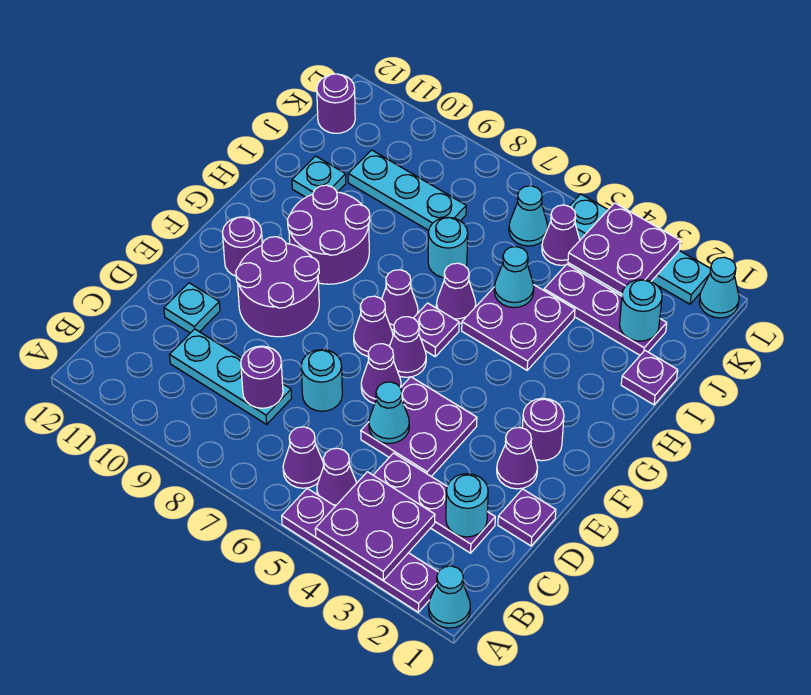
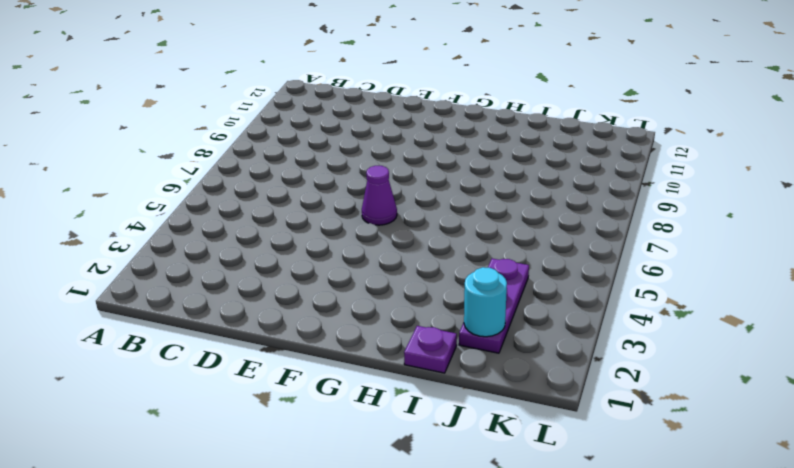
none -> cyan 1x1 cone [429,566,470,628]
none -> purple 1x4 plate [282,489,438,612]
none -> purple 1x1 cone [317,448,357,506]
none -> purple 1x1 cone [283,427,324,488]

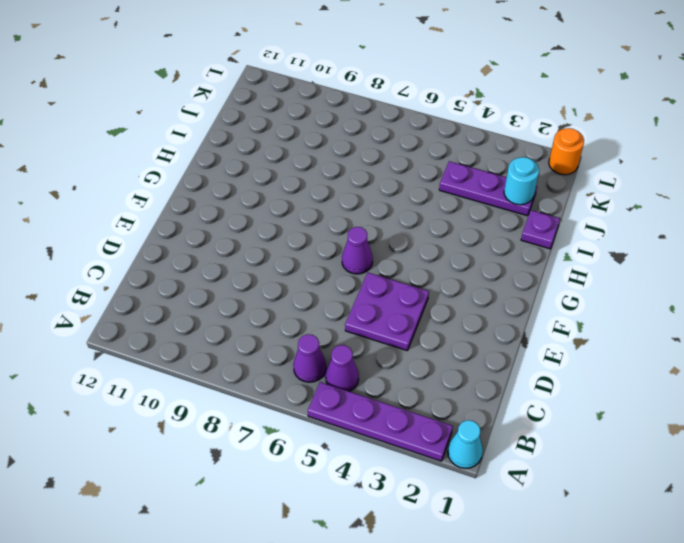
orange 1x1 round brick [549,128,584,175] -> cyan 1x1 cone [699,257,739,318]
none -> purple 1x3 plate [373,453,495,553]
none -> cyan 1x3 plate [170,329,292,424]
none -> purple 1x1 plate [498,489,556,546]
none -> cyan 1x1 round brick [301,350,342,411]

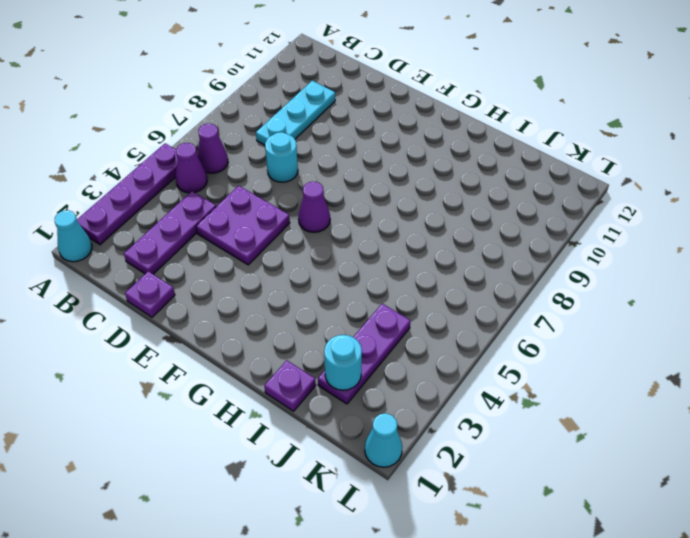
none -> cyan 1x1 plate [164,283,220,333]
none -> purple 1x1 cone [497,427,538,489]
none -> purple 1x1 cone [361,344,401,404]
none -> purple 2x2 round brick [236,237,319,337]

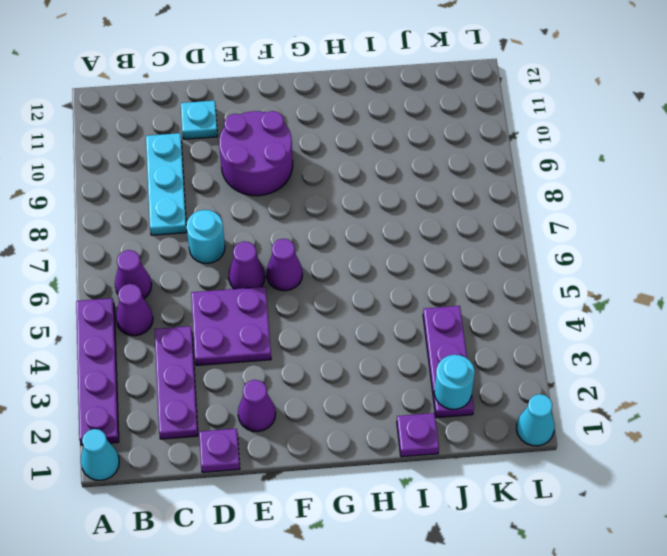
none -> purple 1x1 round brick [522,398,564,461]
none -> purple 1x1 cone [354,296,393,356]
none -> purple 1x1 round brick [223,217,262,276]
none -> purple 1x1 plate [414,303,459,356]

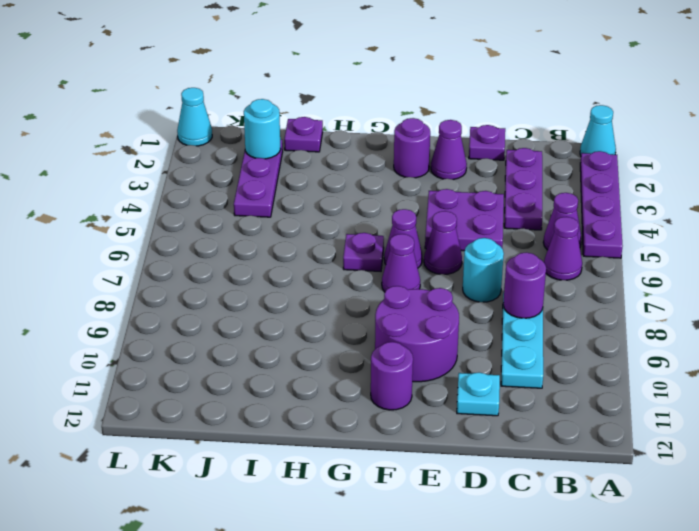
none -> purple 1x1 cone [382,270,418,330]
none -> purple 2x2 round brick [287,185,370,284]
none -> purple 2x2 plate [462,285,575,370]
none -> purple 1x1 cone [436,263,476,324]

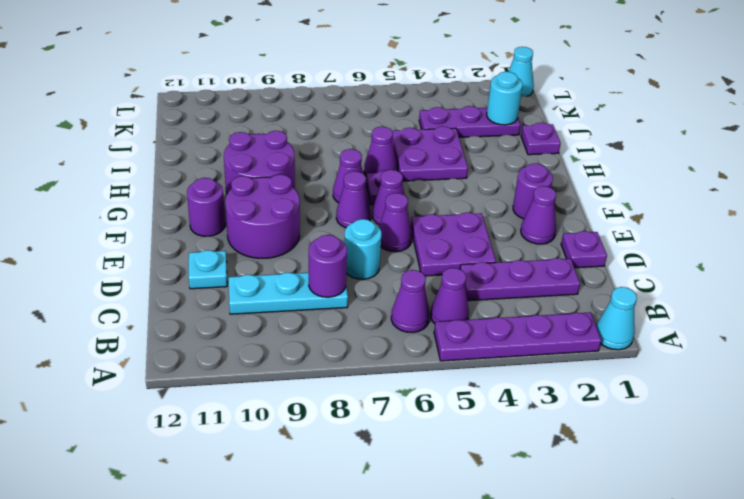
none -> cyan 1x1 round brick [428,217,468,278]
none -> cyan 1x1 plate [292,156,346,197]
none -> cyan 1x3 plate [348,150,466,230]
none -> purple 1x1 cone [542,205,580,265]

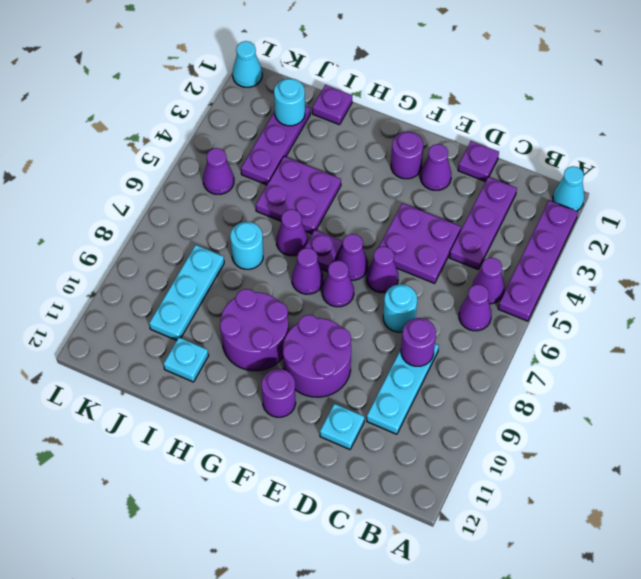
none -> cyan 1x1 cone [509,186,548,246]
none -> purple 1x1 round brick [317,74,355,133]
none -> cyan 1x4 plate [569,194,711,304]
none -> purple 2x2 plate [315,472,435,580]

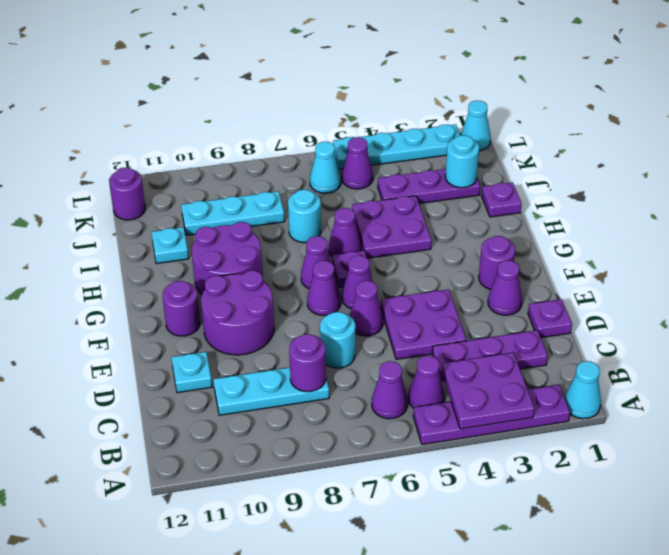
none -> cyan 1x1 round brick [446,474,488,537]
none -> cyan 1x1 cone [369,382,409,444]
none -> cyan 1x1 cone [494,247,534,308]
none -> purple 2x2 plate [568,203,680,294]

